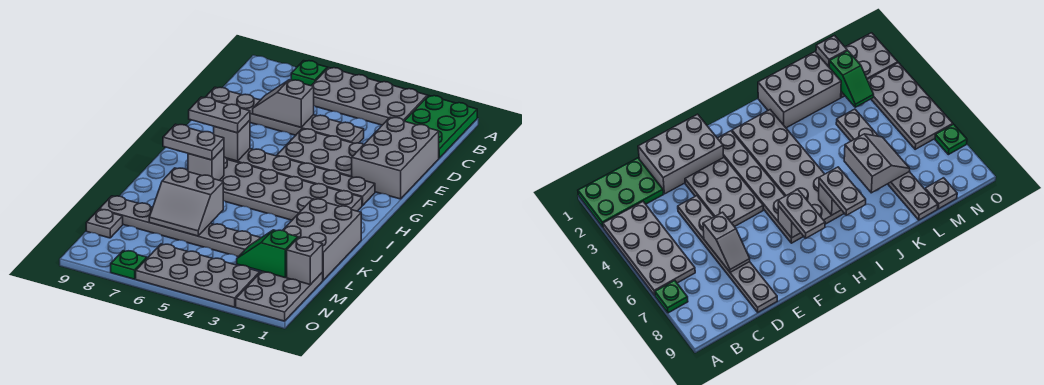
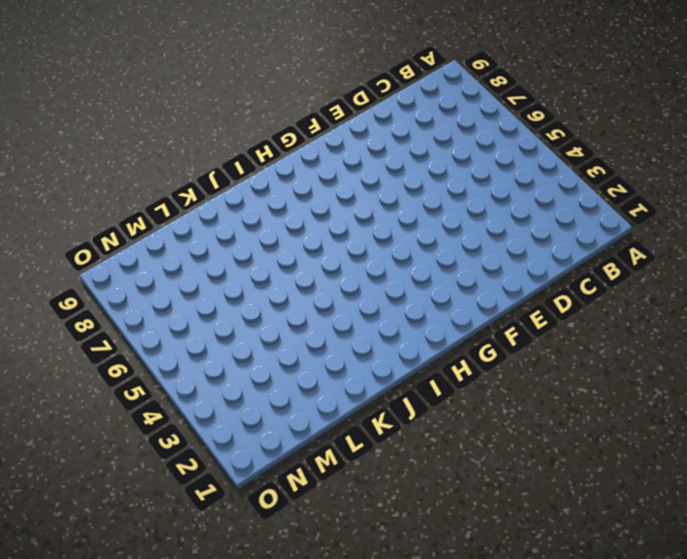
none -> green 2x3 plate [405,96,477,158]
none -> grey 2x4 plate [311,68,427,125]
none -> green 1x1 plate [291,61,327,86]

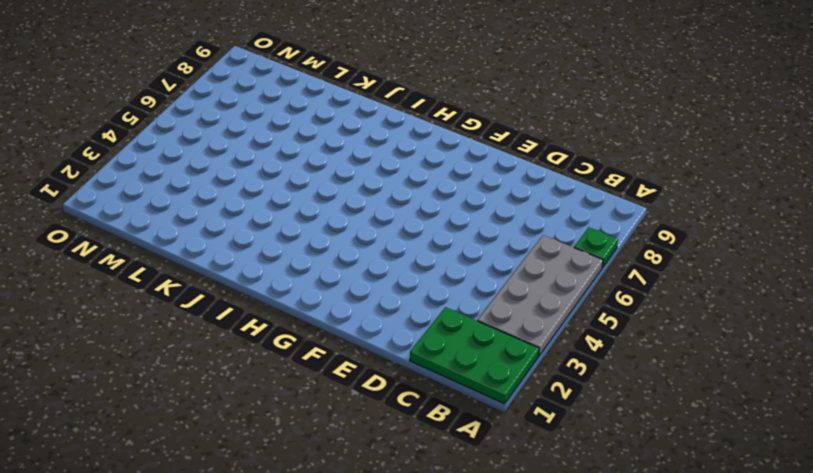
none -> grey 2x3 brick [352,117,439,199]
none -> grey 1x6 plate [205,87,364,143]
none -> grey 2x3 plate [277,129,364,177]

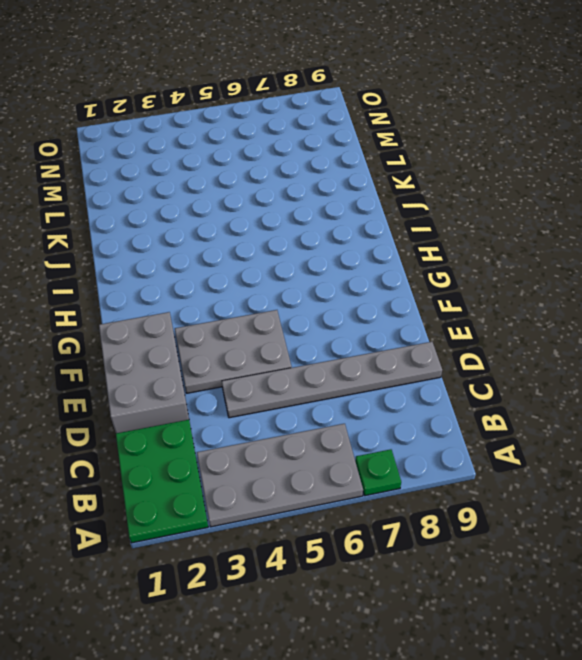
none -> grey 1x6 plate [227,149,375,206]
none -> grey 2x6 plate [220,157,362,220]
none -> grey 2x3 brick [282,199,361,280]

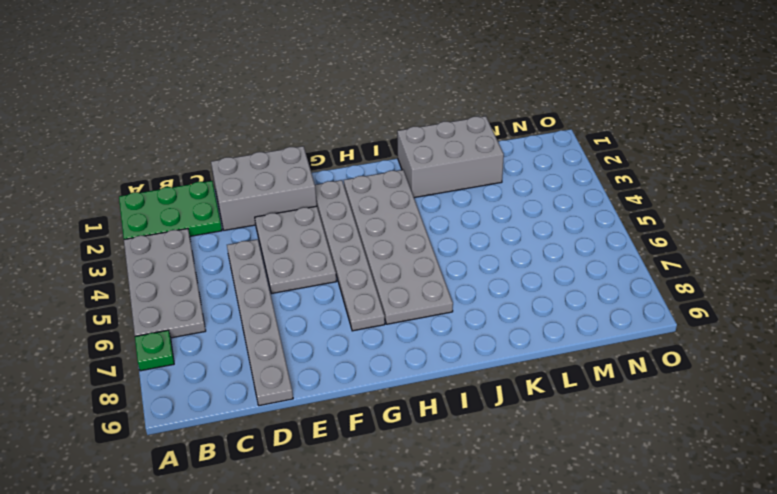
none -> grey 1x6 plate [99,196,260,257]
none -> grey 2x3 plate [236,271,323,321]
none -> grey 1x1 plate [86,210,123,238]

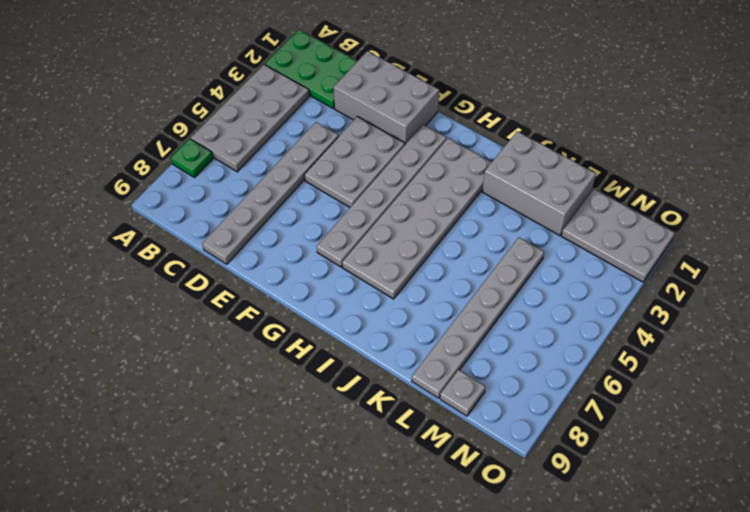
none -> grey 2x4 plate [136,244,260,307]
none -> green 1x1 plate [111,251,147,279]
none -> grey 1x2 slope [253,80,314,127]

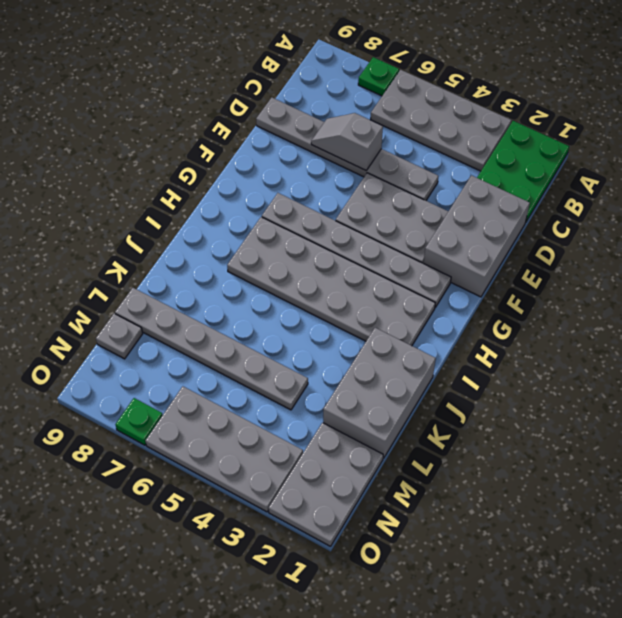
none -> grey 1x1 brick [214,120,250,161]
none -> grey 1x1 brick [188,148,224,180]
none -> grey 2x2 slope [149,168,223,236]

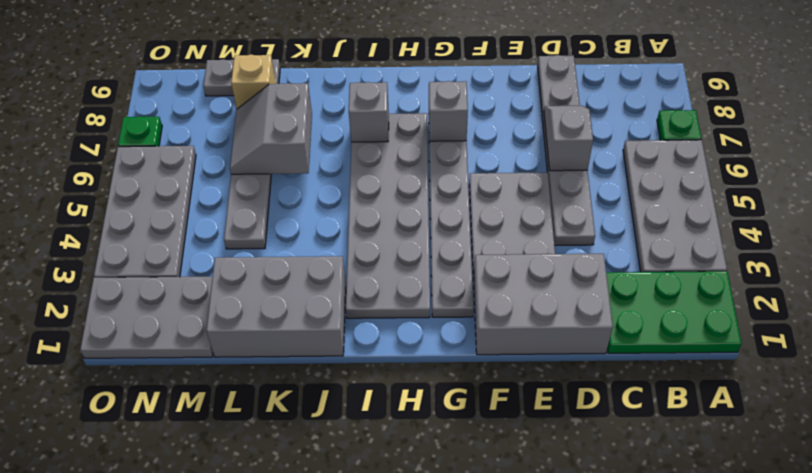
tan 1x1 brick [231,55,276,109] -> none
none -> grey 1x1 brick [287,237,323,285]
none -> green 1x2 slope [237,230,298,277]
none -> grey 1x2 plate [189,97,250,133]

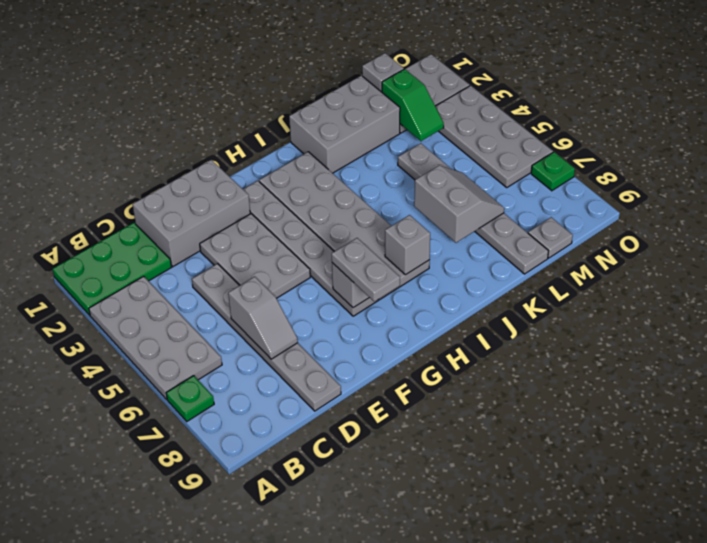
none -> grey 1x2 plate [163,124,224,160]

